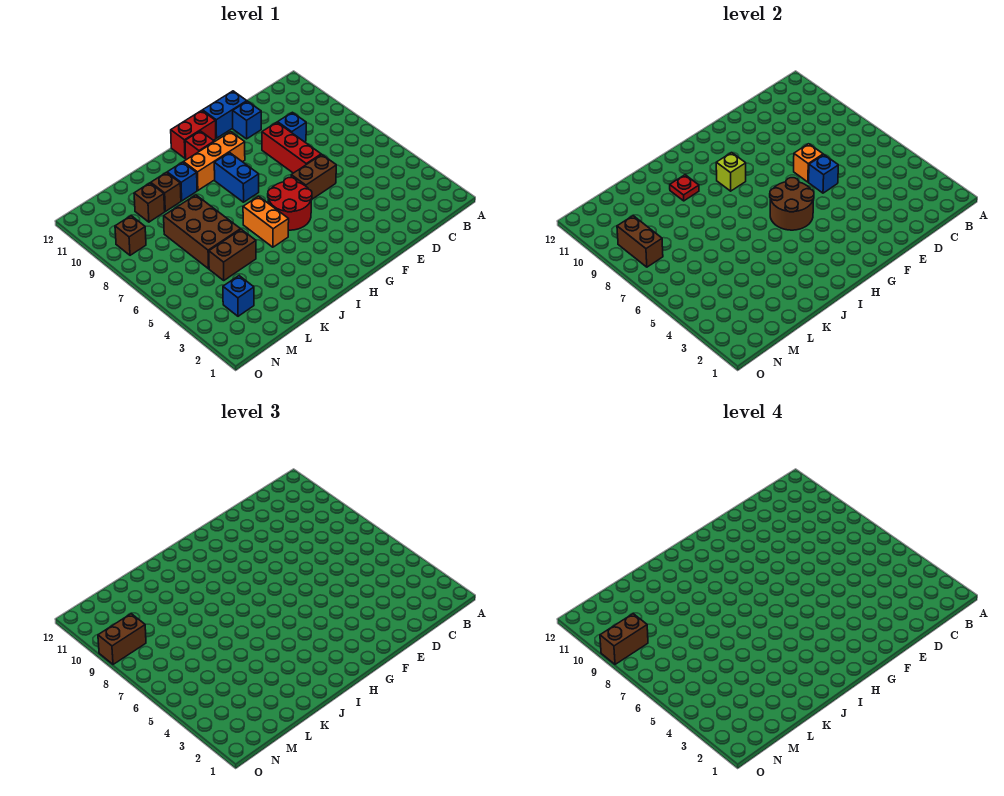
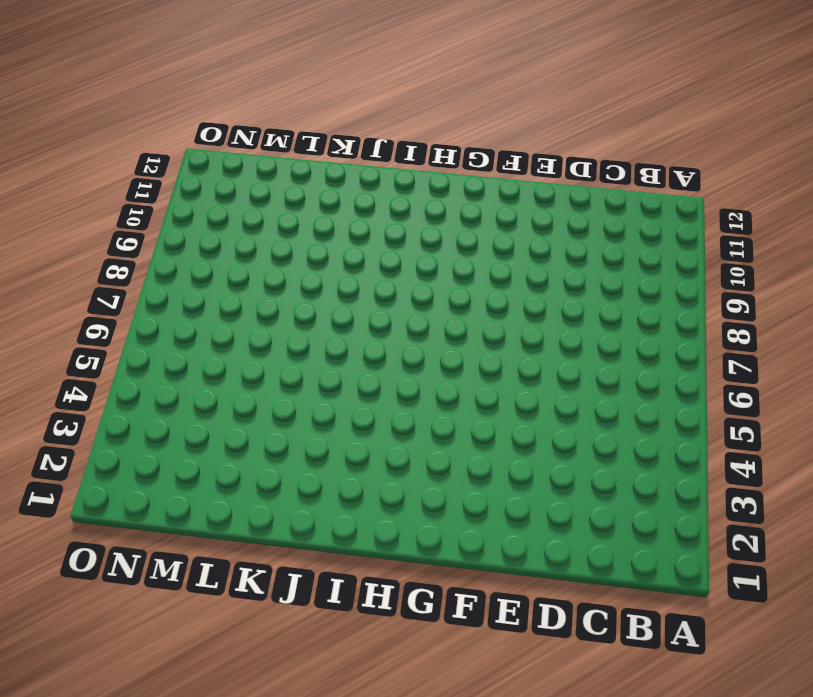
none -> blue 1x1 brick [278,112,306,142]
none -> brown 1x2 brick [291,155,336,199]
none -> red 1x3 brick [262,122,321,173]

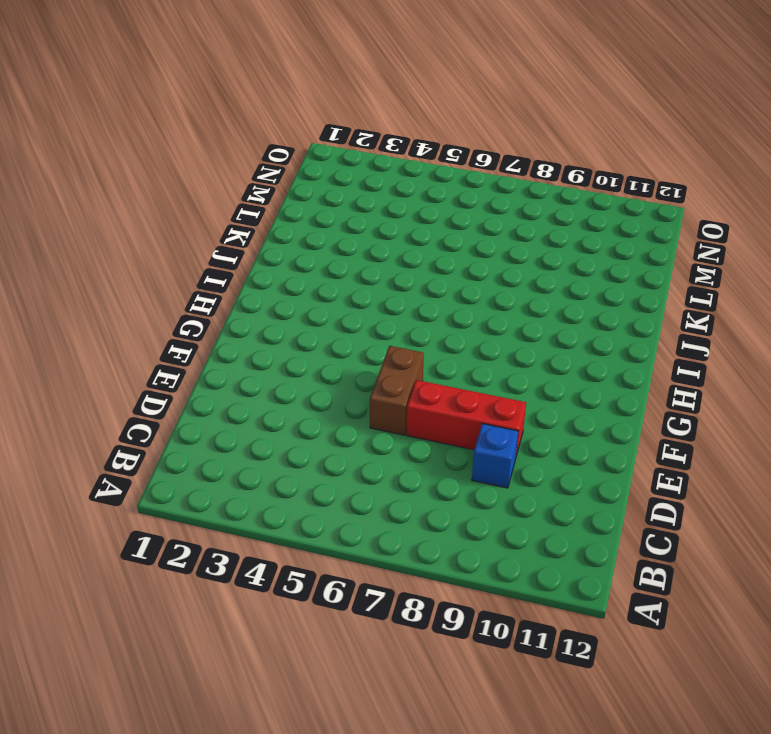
none -> blue 1x1 brick [233,101,261,139]
none -> blue 1x2 brick [203,91,247,138]
none -> red 2x2 round brick [268,178,312,230]

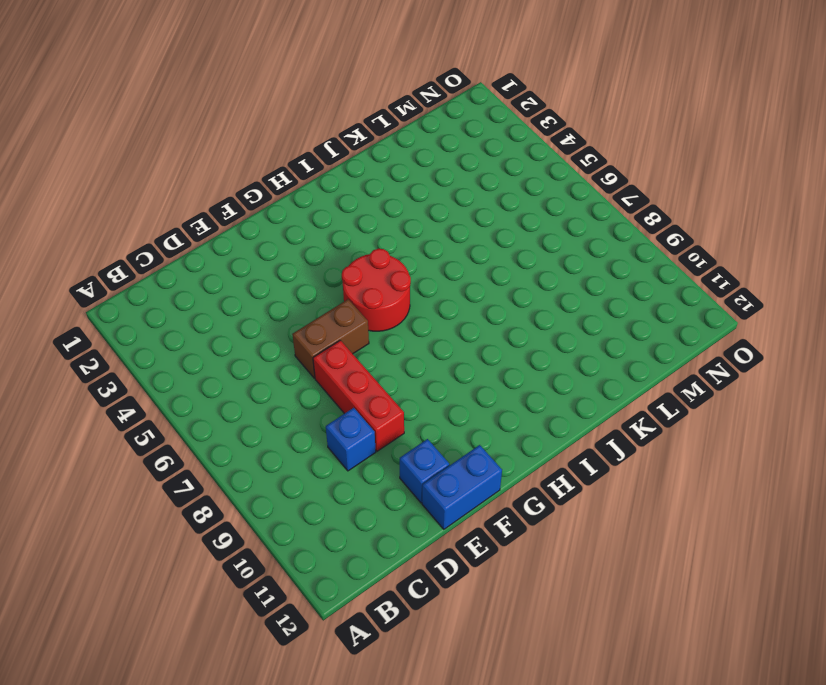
none -> orange 1x3 brick [184,132,245,190]
none -> red 1x2 brick [171,110,216,158]
none -> blue 1x2 brick [214,153,259,202]

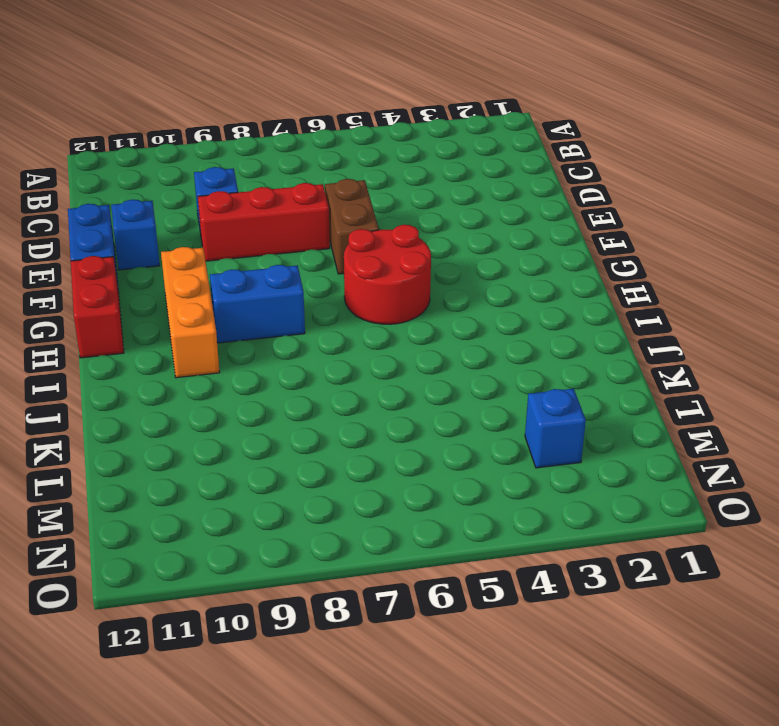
none -> red 1x1 brick [185,131,214,160]
none -> orange 1x2 brick [243,196,289,247]
none -> blue 1x1 brick [167,162,197,201]

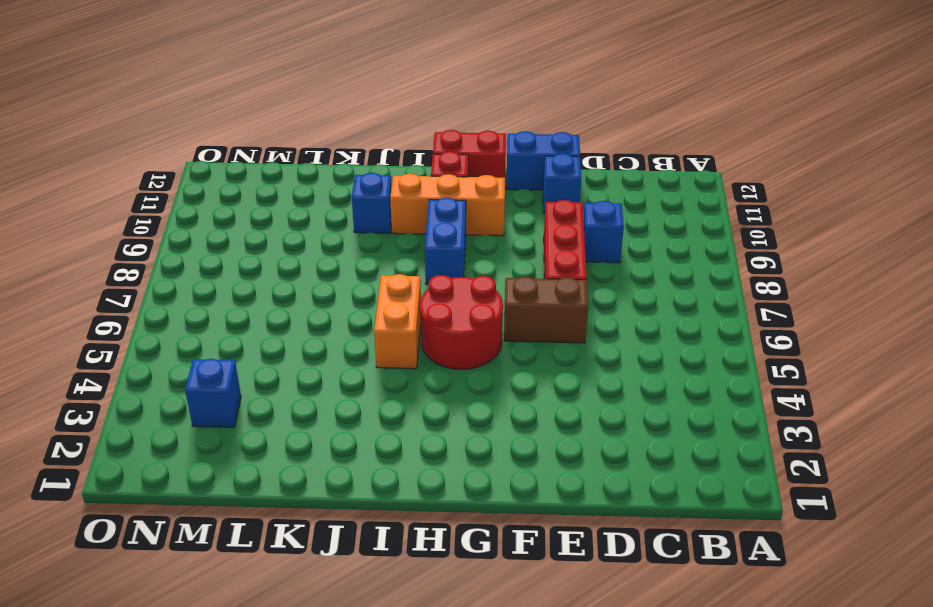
none -> brown 1x2 brick [209,229,256,280]
none -> brown 2x3 brick [164,195,241,269]
none -> brown 1x1 brick [151,172,181,211]

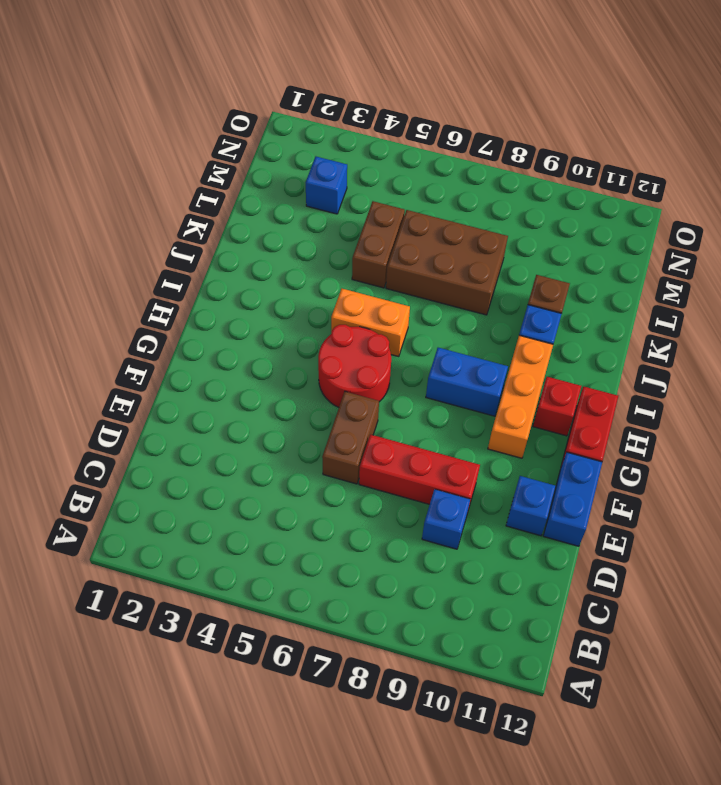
none -> brown 1x1 brick [134,183,165,222]
none -> brown 1x1 brick [115,216,146,255]
none -> blue 1x1 brick [809,155,838,193]

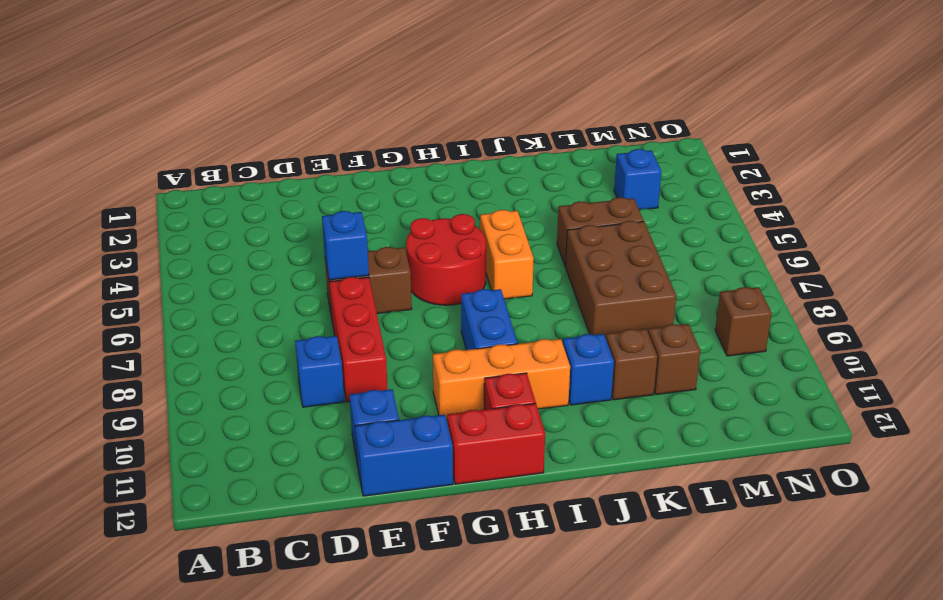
none -> orange 1x1 brick [794,144,823,182]
none -> brown 2x2 round brick [770,178,814,230]
none -> lime 1x1 brick [716,153,746,191]

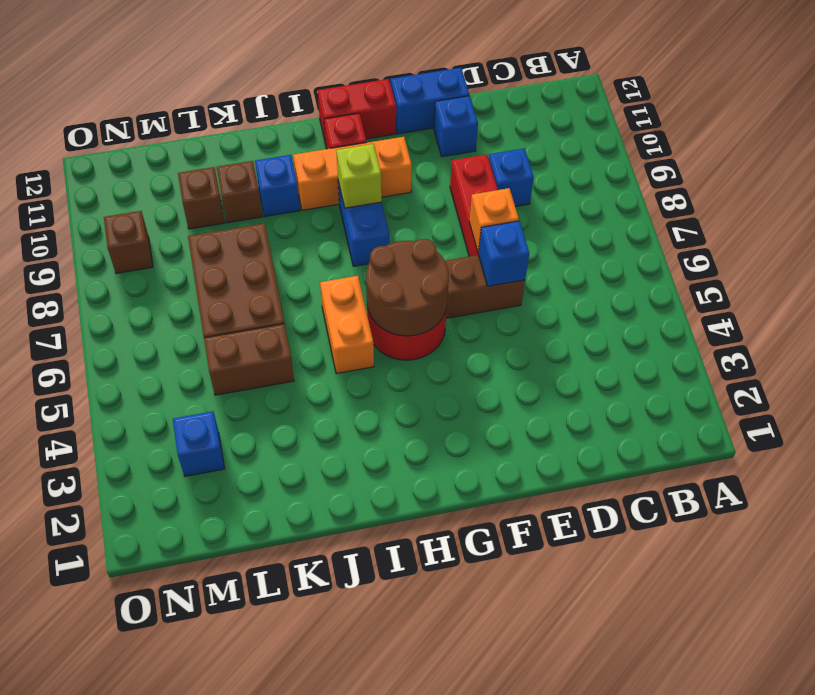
none -> red 1x1 plate [670,175,699,201]
none -> brown 1x2 brick [617,216,663,267]
none -> brown 1x2 brick [98,614,146,664]

